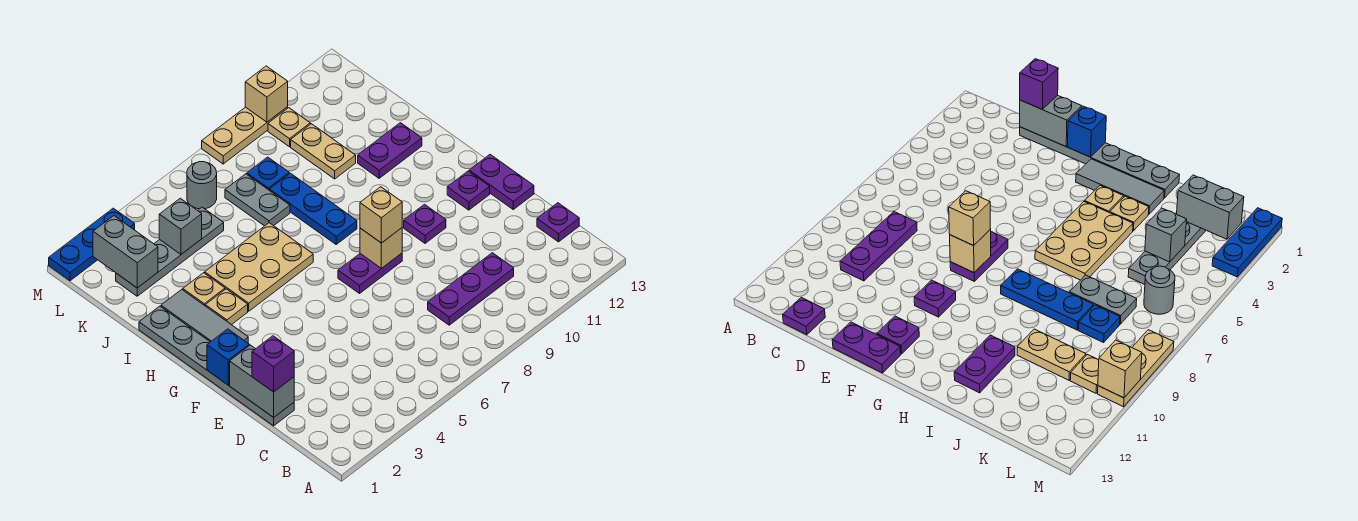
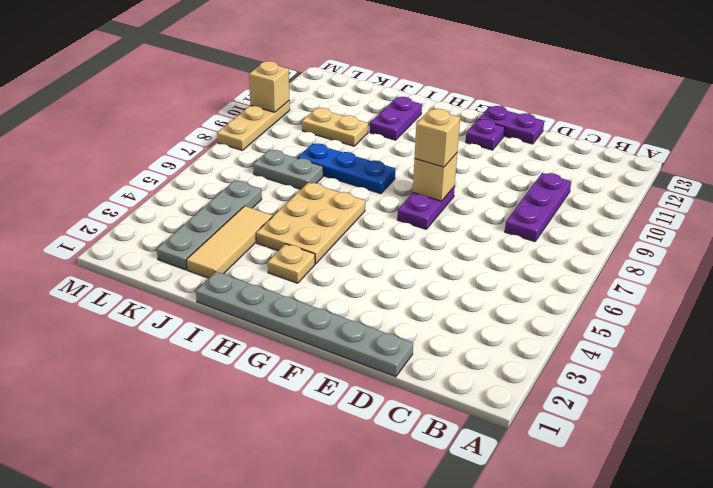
tan 1x3 tile [186,206,272,278] -> none
none -> purple 1x1 plate [537,203,579,242]
none -> purple 1x1 plate [404,204,446,243]
none -> grey 1x3 tile [161,289,248,343]

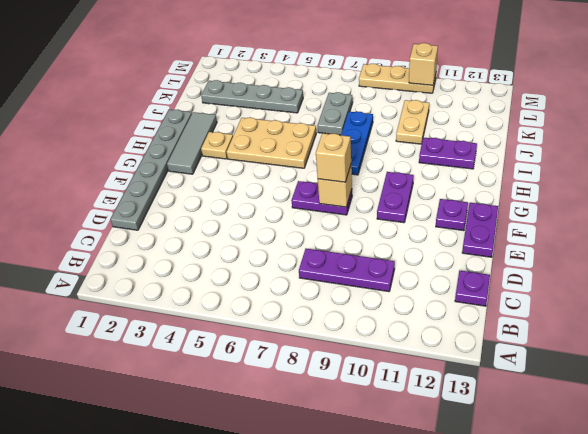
purple 1x2 plate [377,172,414,223] -> purple 1x1 plate [404,204,446,243]
none -> tan 1x1 plate [183,273,225,306]
none -> blue 1x1 plate [247,157,289,190]
none -> grey 1x1 round brick [187,162,217,209]

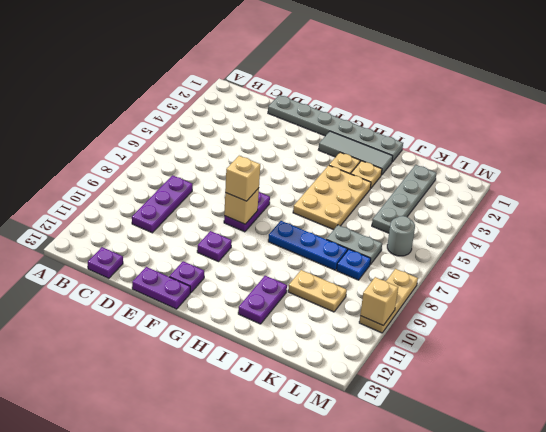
none -> tan 1x1 plate [268,108,310,147]
none -> blue 1x3 plate [49,208,135,281]
none -> grey 1x2 brick [230,345,294,417]

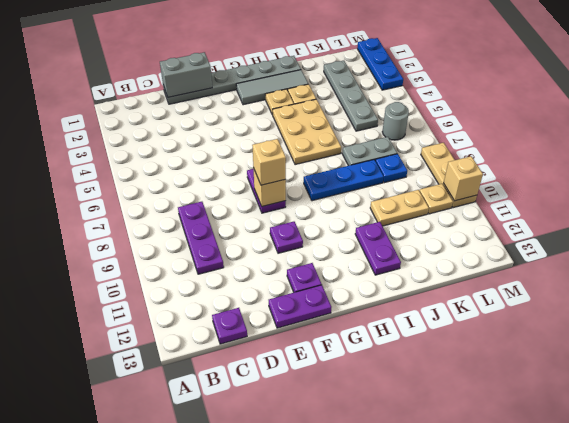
none -> blue 1x1 brick [207,329,249,385]
none -> grey 1x2 brick [93,216,158,288]
none -> grey 1x1 brick [159,198,202,254]

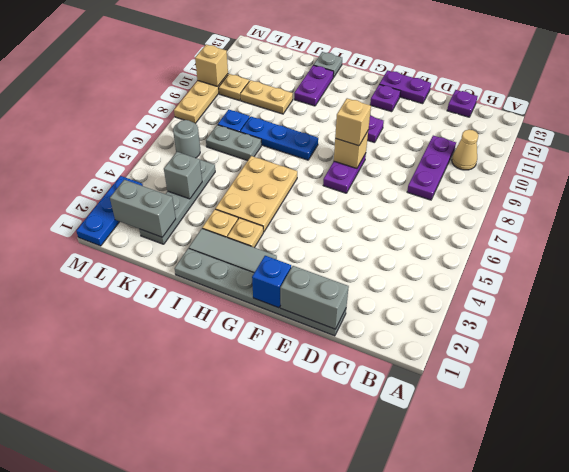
tan 1x1 cone [452,130,478,170] -> none
grey 1x1 plate [314,52,342,77] -> none
none -> purple 1x1 brick [252,336,294,392]

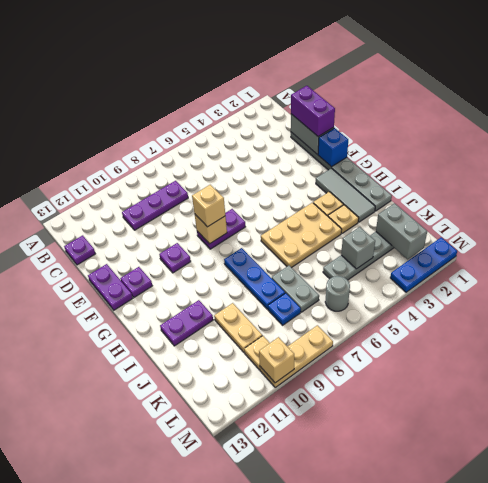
purple 1x2 brick [291,86,335,137] -> purple 1x1 brick [252,336,294,392]

